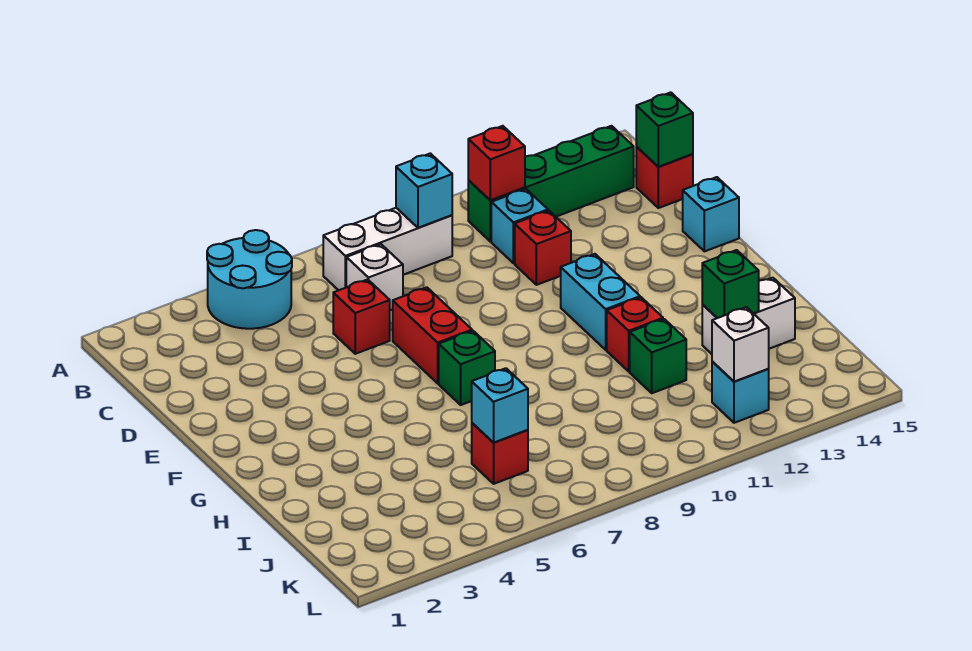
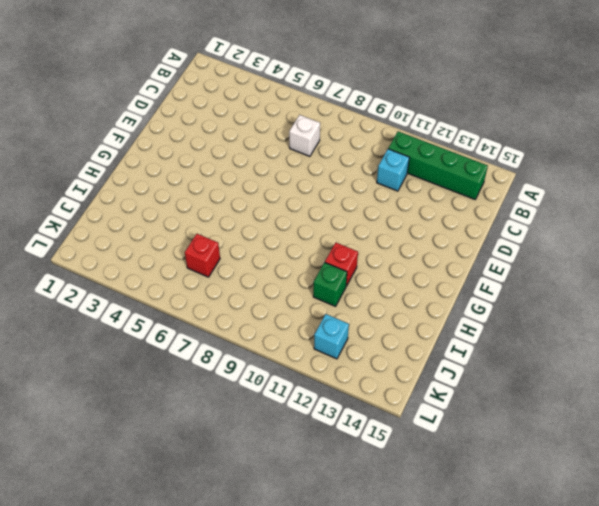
none -> cyan 2x2 round brick [207,230,292,329]
none -> white 1x3 brick [323,208,452,290]
none -> red 1x1 brick [636,147,693,208]

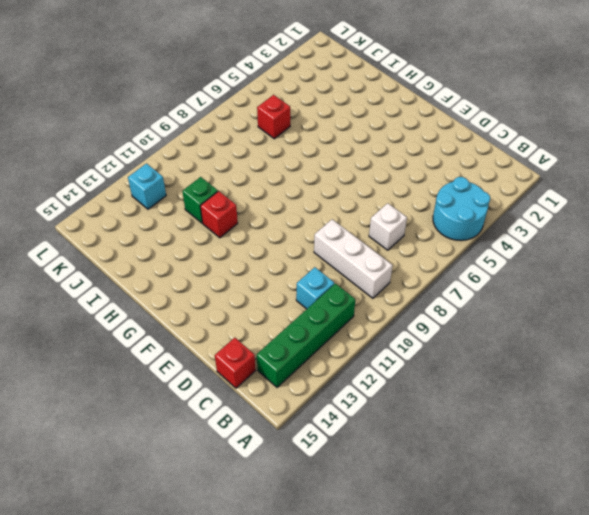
white 1x3 brick [314,219,392,298] -> white 1x3 brick turned to [323,208,452,290]
none -> red 1x1 brick [333,279,390,354]
none -> red 1x1 brick [515,211,571,285]
none -> red 1x2 brick [392,287,472,383]

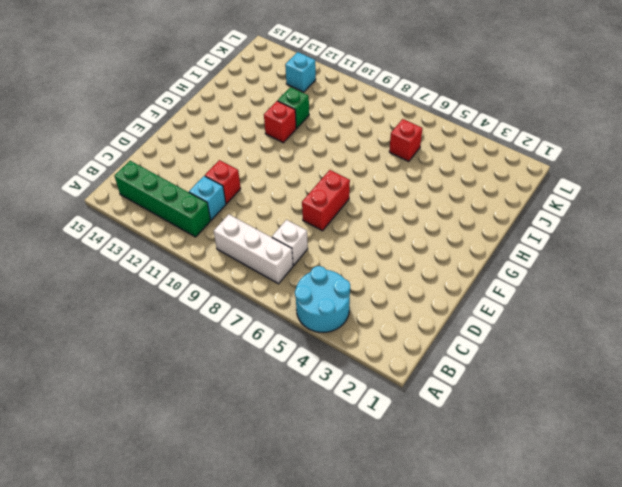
none -> red 1x1 brick [636,147,693,208]
none -> red 1x1 brick [333,279,390,354]
none -> cyan 1x1 brick [683,177,739,251]

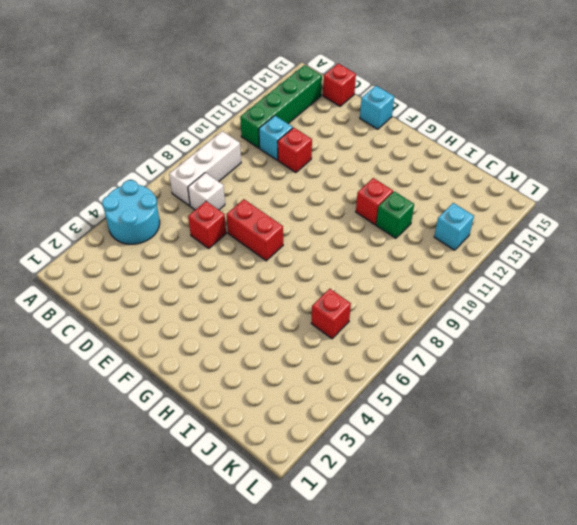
none -> cyan 1x2 brick [561,254,640,350]
none -> green 1x1 brick [439,331,495,405]
none -> white 1x2 brick [702,278,795,354]

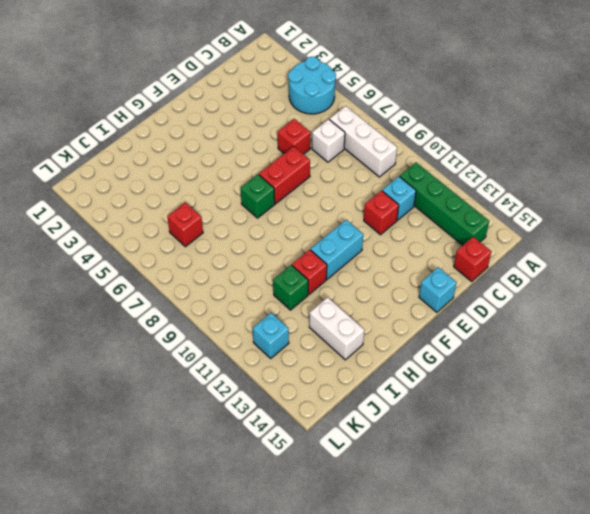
none -> cyan 1x1 brick [396,153,452,228]
none -> red 1x1 brick [468,126,525,200]
none -> green 1x1 brick [636,92,693,167]

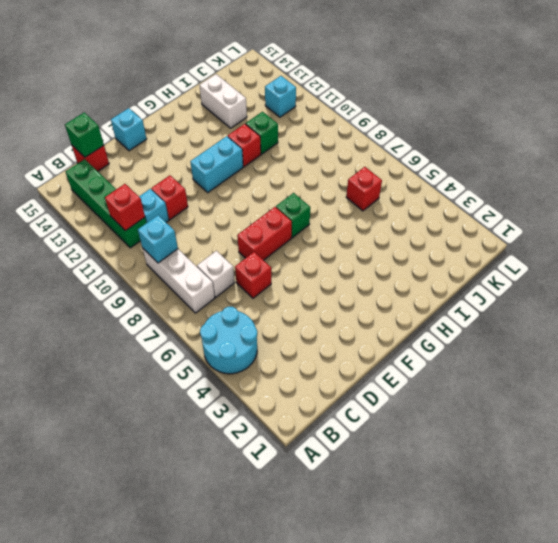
none -> green 1x1 brick [702,250,759,318]
none -> cyan 1x1 brick [472,368,528,443]
none -> white 1x1 brick [712,307,769,382]

